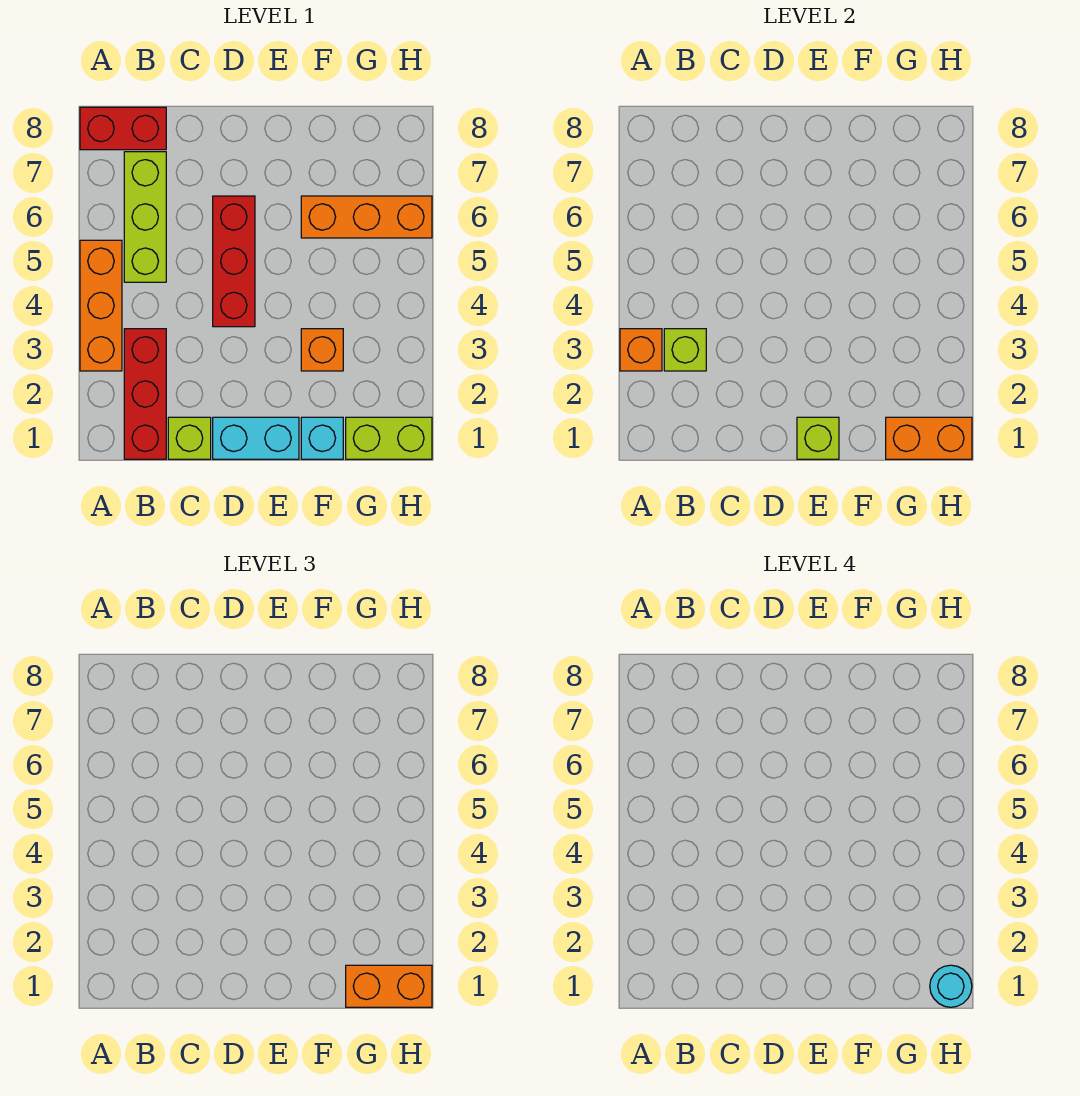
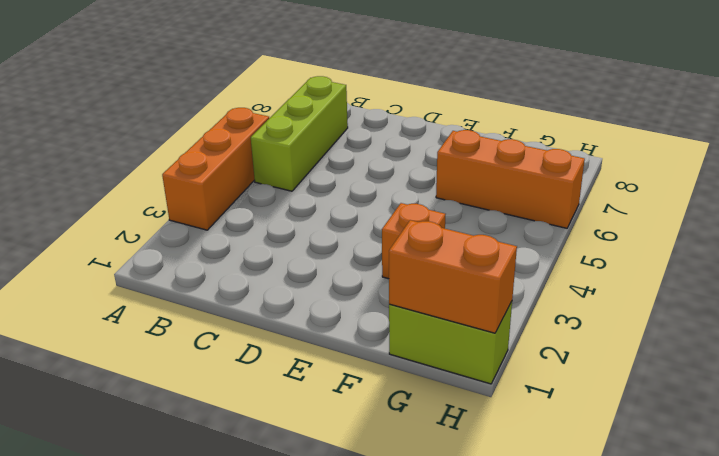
none -> red 1x2 brick [80,107,166,150]
none -> red 1x3 brick [124,329,166,459]
none -> lime 1x1 brick [168,417,211,459]

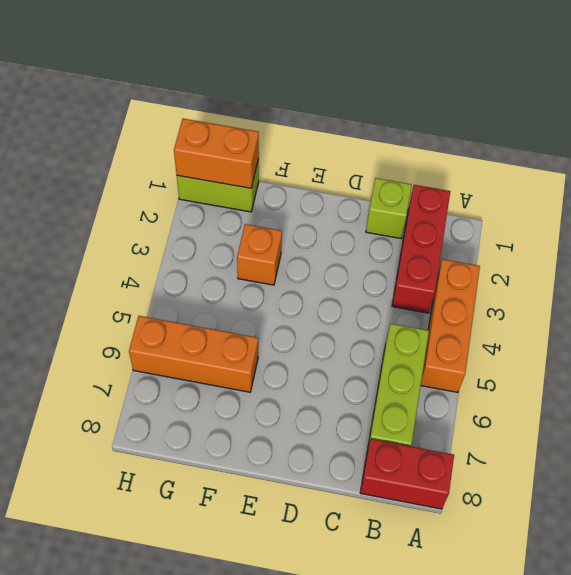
none -> cyan 1x2 brick [213,417,299,459]
none -> red 1x3 brick [213,196,255,327]
none -> cyan 1x1 brick [301,417,343,459]

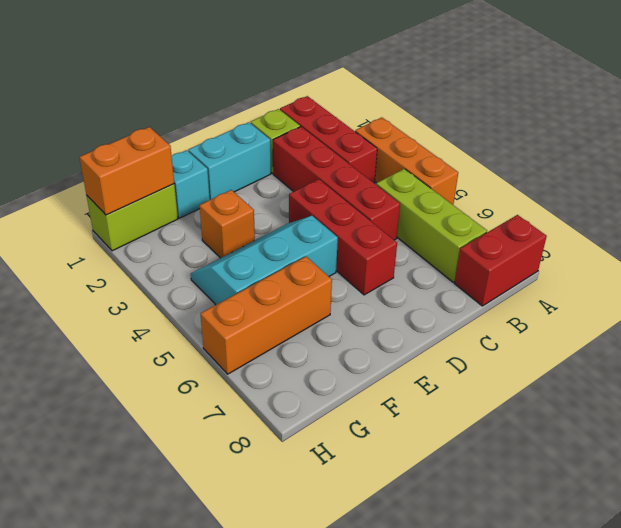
red 1x4 brick [273,127,400,240] -> none
cyan 2x3 slope [191,216,338,305] -> none
none -> orange 1x1 brick [620,329,662,371]
none -> lime 1x1 brick [664,329,706,371]
none -> lime 1x1 brick [797,417,839,459]

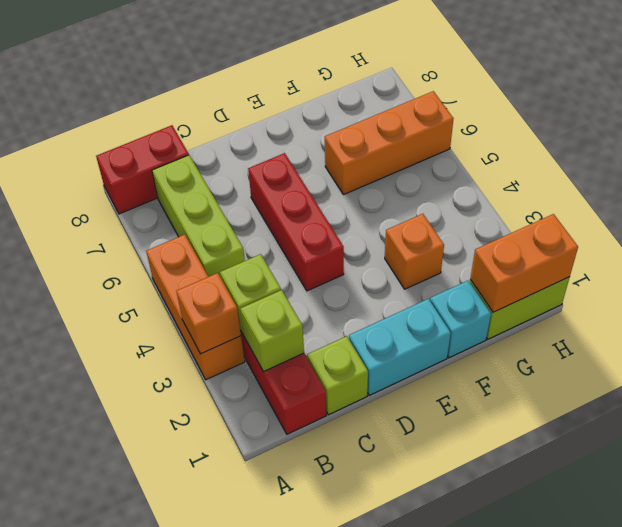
lime 1x1 brick [240,290,304,372] -> lime 1x1 brick moved to [797,417,839,459]
none -> orange 1x2 brick [346,965,432,1007]
none -> cyan 1x1 round brick [930,965,972,1007]

